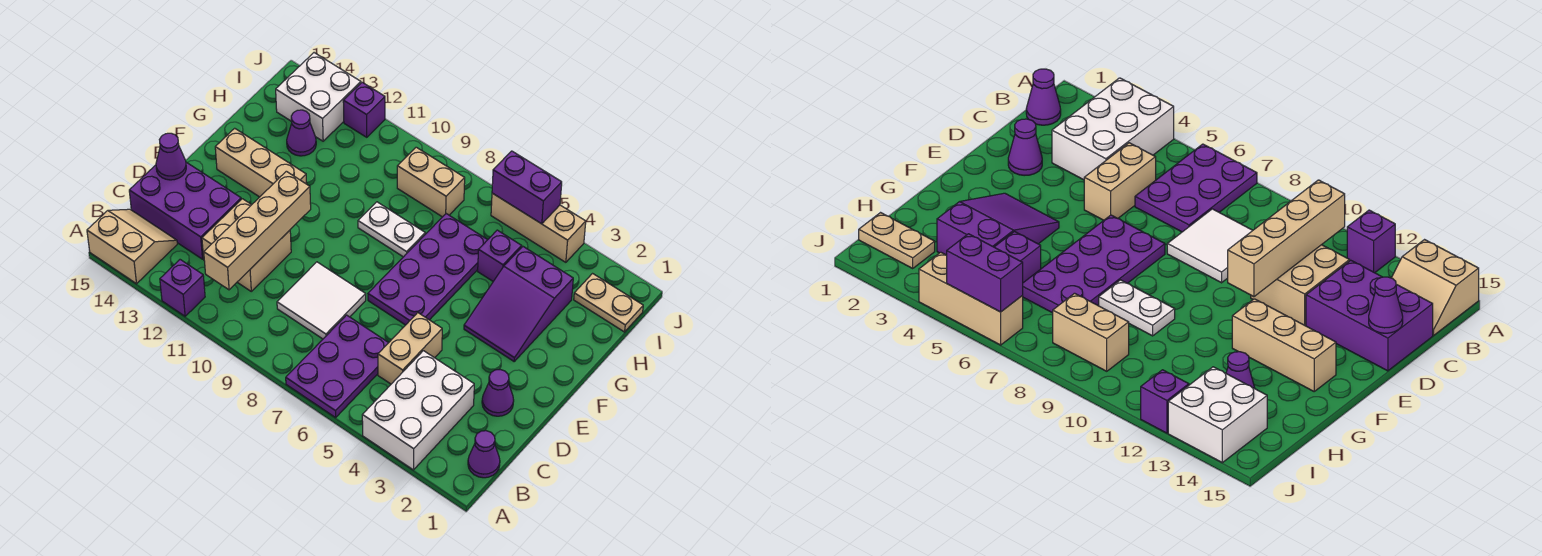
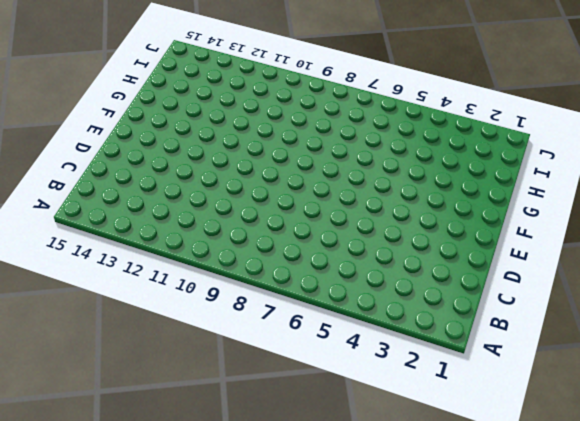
none -> white 2x3 brick [362,351,474,470]
none -> purple 2x3 plate [286,315,388,417]
none -> purple 1x1 brick [160,260,205,316]

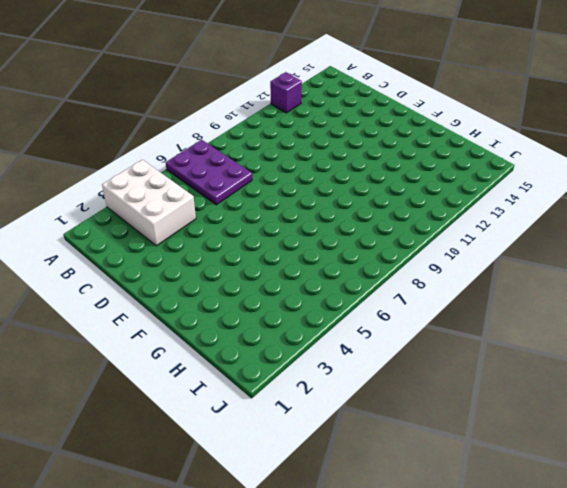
none -> tan 2x2 slope [87,209,177,284]
none -> purple 1x1 cone [468,431,500,478]
none -> tan 1x2 brick [378,313,442,384]

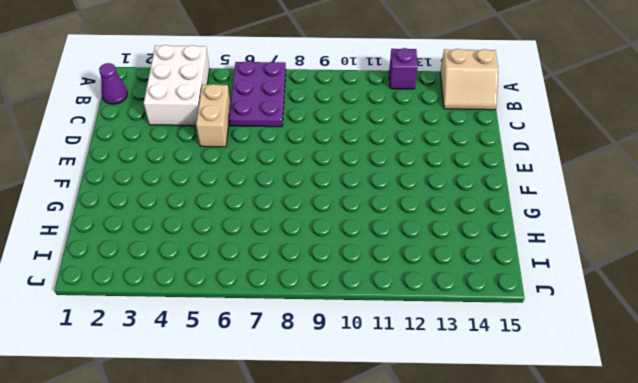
none -> white 2x2 tile [277,262,366,339]
none -> tan 2x2 brick [202,199,291,291]
none -> purple 2x3 brick [129,162,241,259]

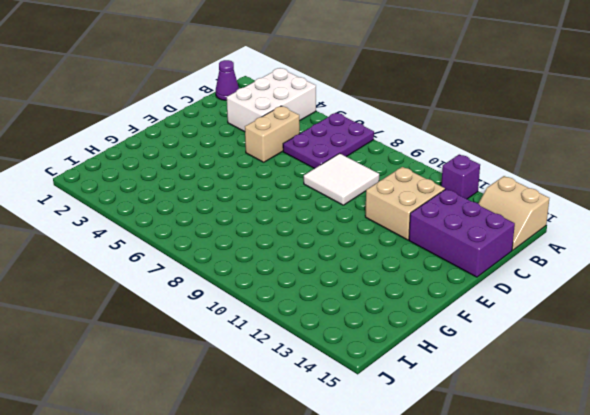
none -> purple 1x1 cone [482,370,514,416]
none -> purple 2x4 plate [368,214,487,325]
none -> purple 2x3 slope [464,247,573,361]

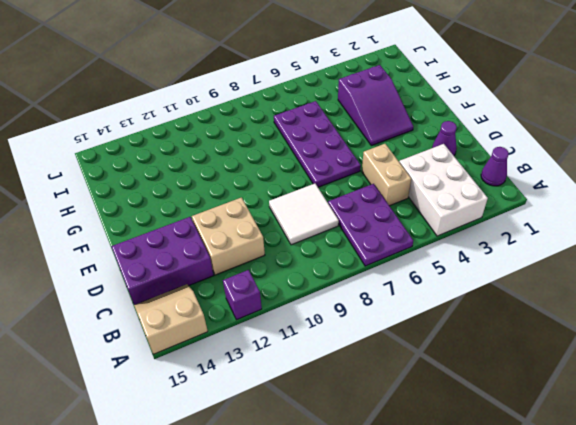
none -> tan 1x3 brick [215,128,307,197]
none -> white 1x2 plate [358,202,425,257]
none -> purple 1x1 brick [478,230,522,281]

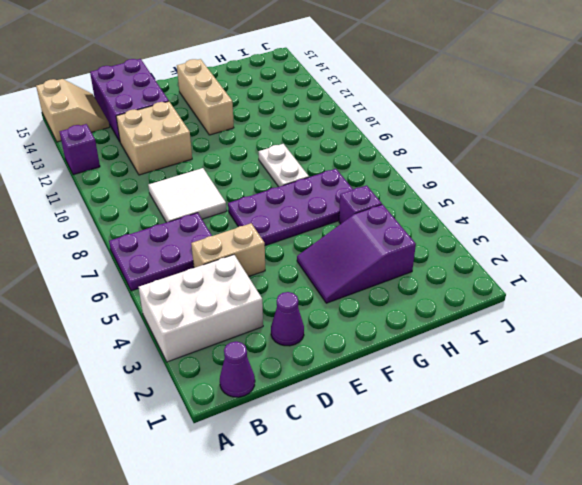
none -> purple 1x1 cone [287,110,316,156]
none -> tan 1x2 plate [574,274,643,332]
none -> tan 1x2 brick [397,147,465,217]

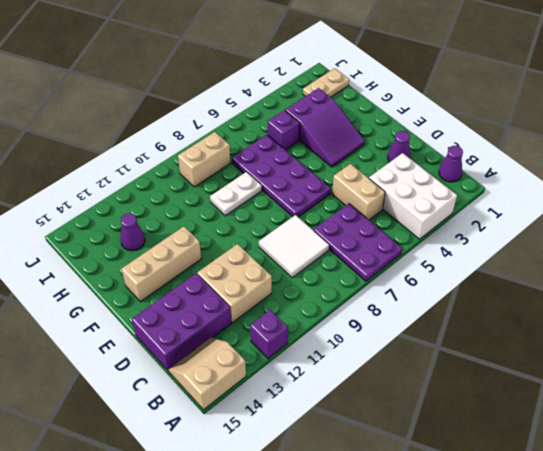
none -> white 2x2 brick [276,53,361,141]
none -> tan 1x3 brick [491,193,586,262]
none -> purple 1x1 brick [343,82,385,137]

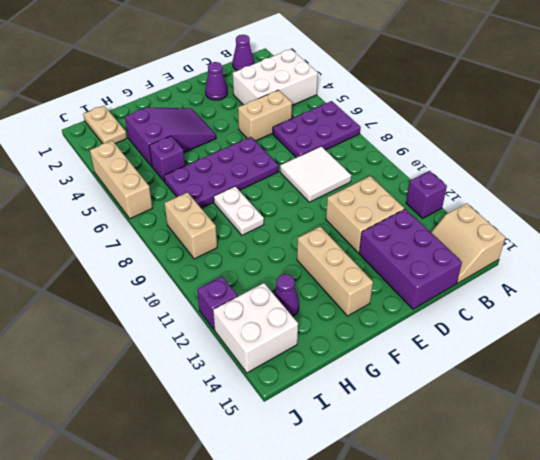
none -> tan 1x4 brick [204,171,311,290]
none -> purple 1x1 cone [156,133,186,180]
none -> purple 1x2 brick [492,151,562,224]

